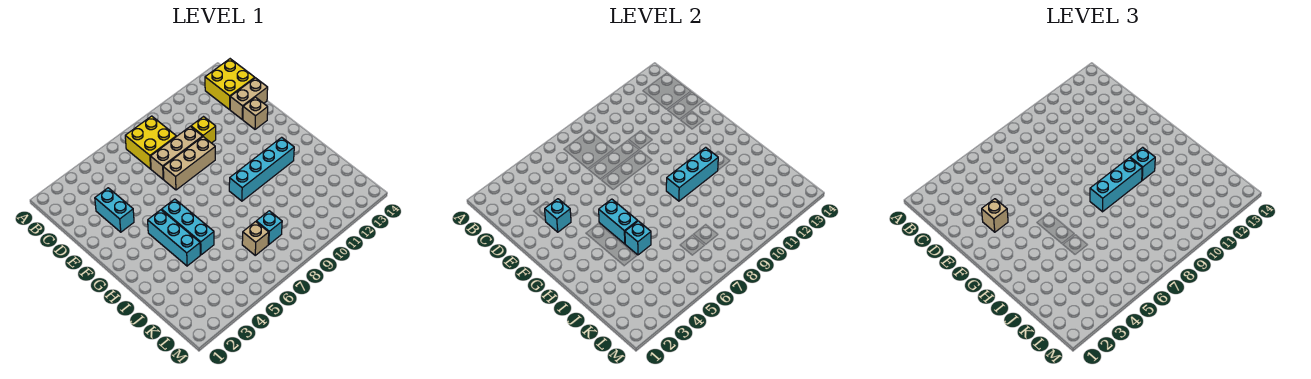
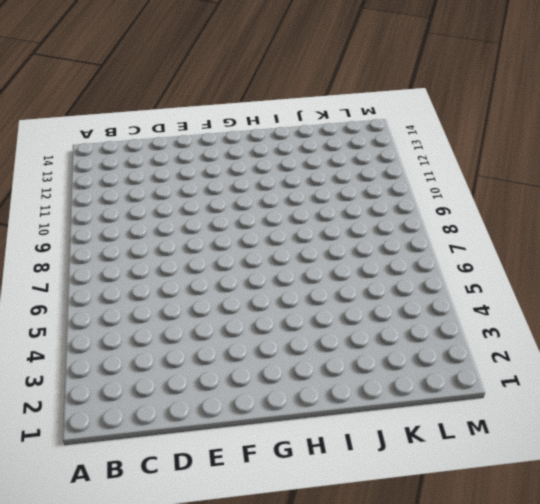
none -> yellow 2x2 brick [125,116,176,169]
none -> yellow 2x2 brick [205,59,255,110]
none -> cyan 1x2 brick [95,188,134,232]

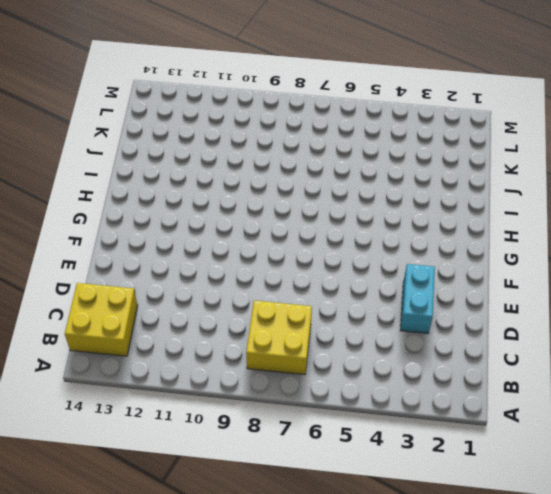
none -> tan 1x3 brick [151,126,203,179]
none -> yellow 1x1 brick [191,117,216,143]
none -> tan 1x2 brick [230,78,268,119]

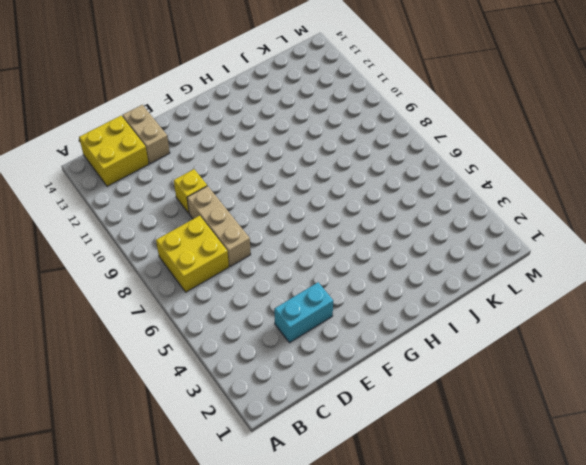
none -> tan 1x3 brick [163,137,215,190]
none -> tan 1x1 brick [243,97,268,129]
none -> cyan 1x3 brick [148,210,200,266]

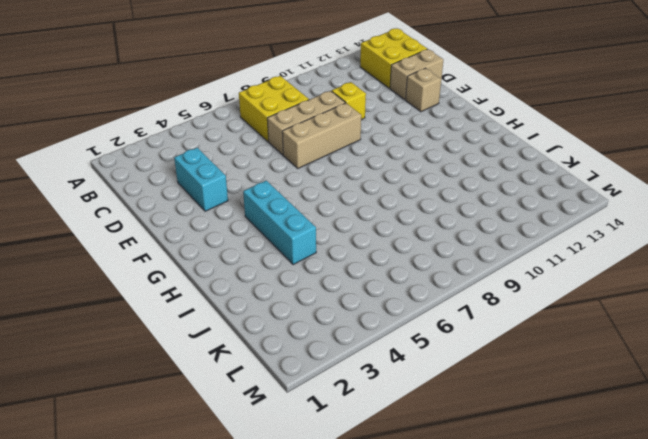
none -> cyan 1x3 brick [162,199,214,255]
none -> cyan 1x4 brick [229,137,294,201]
none -> tan 1x1 brick [242,222,269,255]

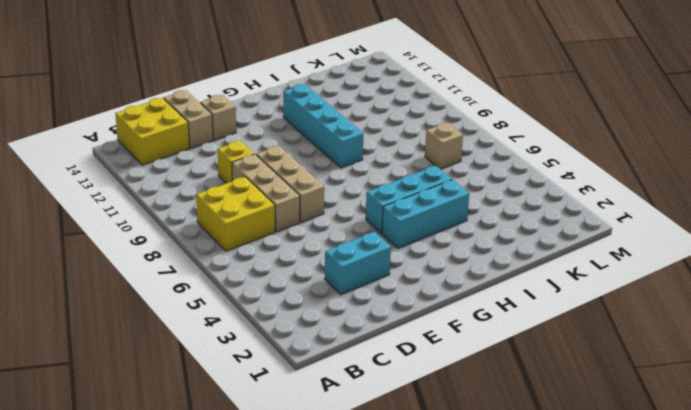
none -> cyan 1x1 brick [256,211,282,245]
none -> cyan 1x1 brick [545,199,571,232]
none -> cyan 1x2 brick [599,199,637,244]

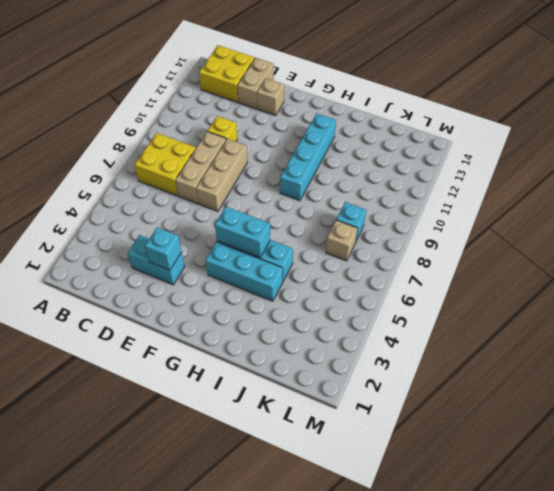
none -> cyan 1x3 brick [666,147,718,201]
none -> cyan 1x1 brick [625,221,651,255]
none -> tan 1x1 brick [982,199,1008,232]

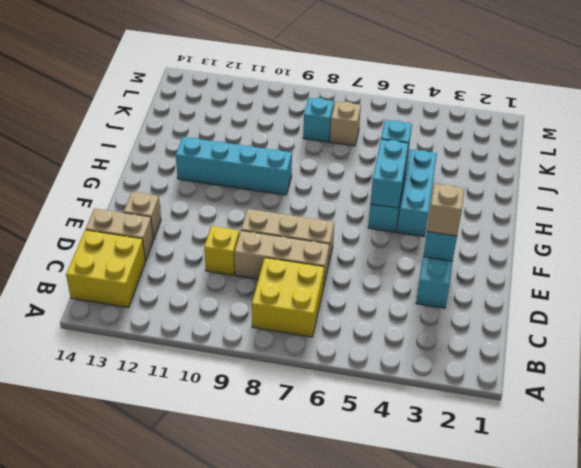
none -> cyan 1x3 brick [666,147,718,201]
none -> cyan 1x3 brick [1090,158,1142,212]
none -> cyan 1x1 brick [1130,147,1155,180]

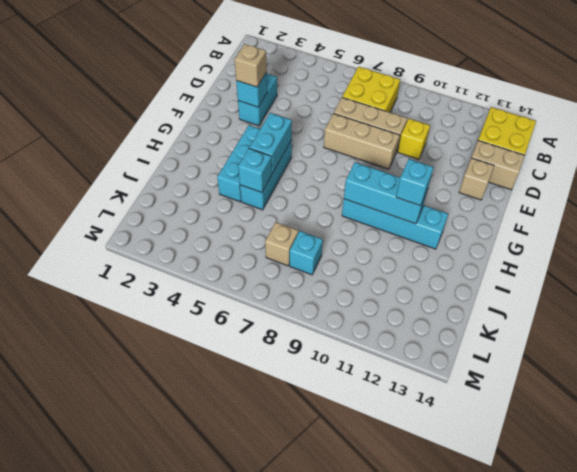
none -> cyan 1x3 brick [1090,158,1142,212]

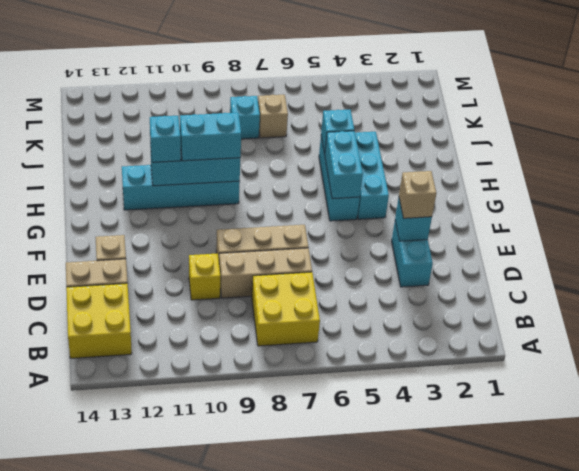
cyan 1x2 brick [180,113,241,161] -> cyan 1x3 brick [1090,158,1142,212]

